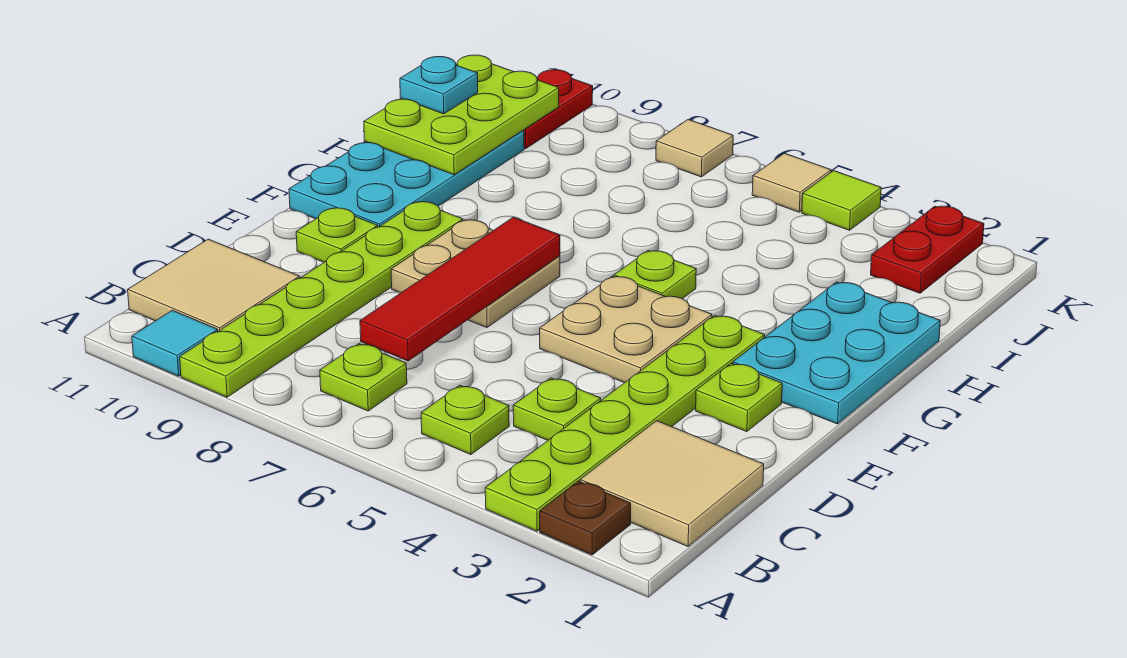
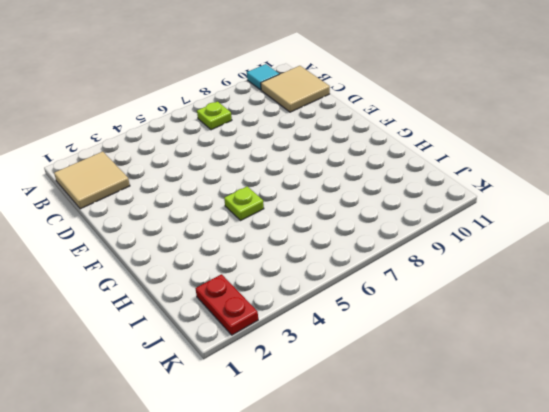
none -> brown 1x1 plate [540,481,631,555]
none -> lime 1x6 plate [485,315,765,531]
none -> lime 1x6 plate [180,202,463,397]

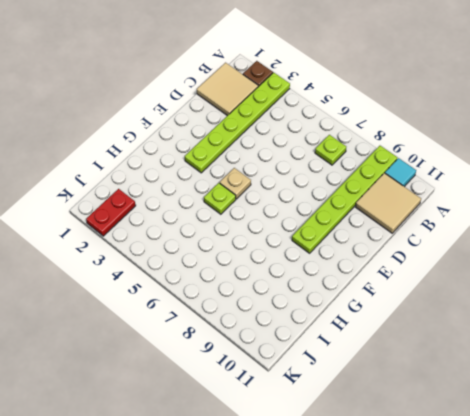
tan 1x1 plate [220,168,251,199] -> tan 2x2 plate [540,276,712,383]
none -> lime 1x1 plate [421,385,509,455]
none -> lime 1x1 plate [513,378,601,440]
none -> lime 1x1 plate [696,363,782,432]

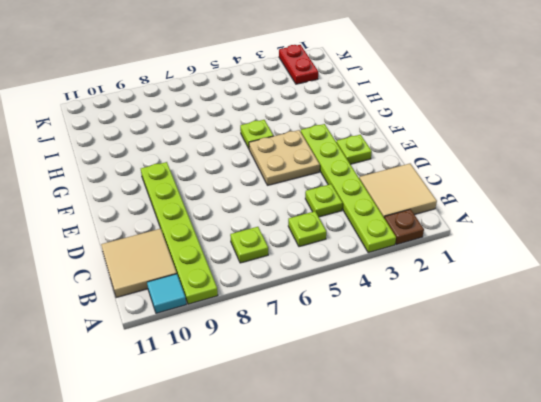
none -> tan 2x2 plate [391,220,560,327]
none -> lime 1x1 plate [296,208,378,262]
none -> cyan 2x3 plate [733,282,940,424]

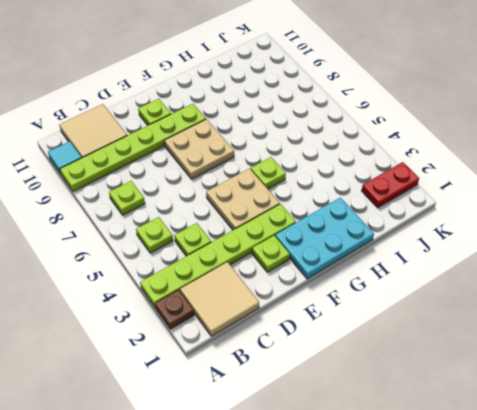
none -> cyan 2x4 plate [289,130,524,227]
none -> red 1x2 plate [524,70,593,149]
none -> lime 1x1 tile [802,171,881,230]

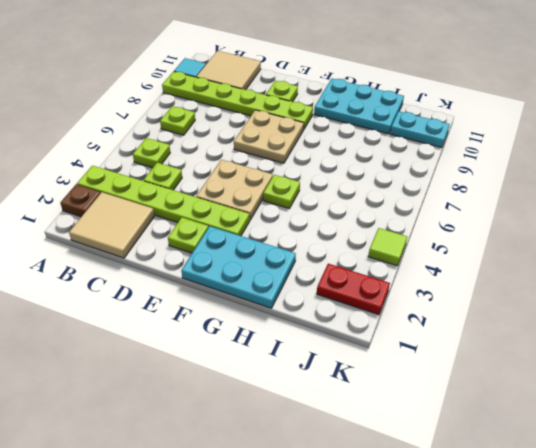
cyan 2x3 plate [314,78,404,134] -> cyan 2x4 plate [289,130,524,227]
cyan 1x2 plate [390,111,450,148] -> red 1x2 plate [524,70,593,149]
none -> tan 1x1 tile [752,153,831,212]
none -> tan 1x1 tile [656,119,733,177]
none -> red 1x4 tile [360,217,560,361]

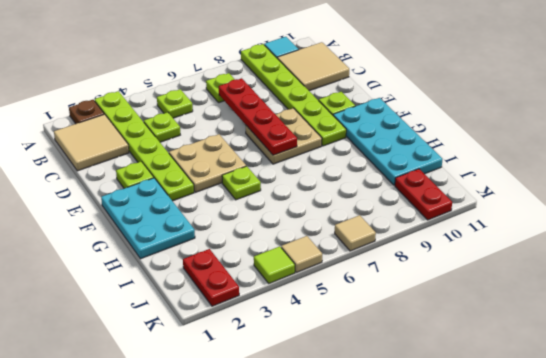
red 1x4 plate [219,78,297,155] -> red 1x4 tile [360,217,560,361]
none -> lime 2x3 plate [364,55,559,175]
none -> cyan 1x1 plate [400,57,478,114]

